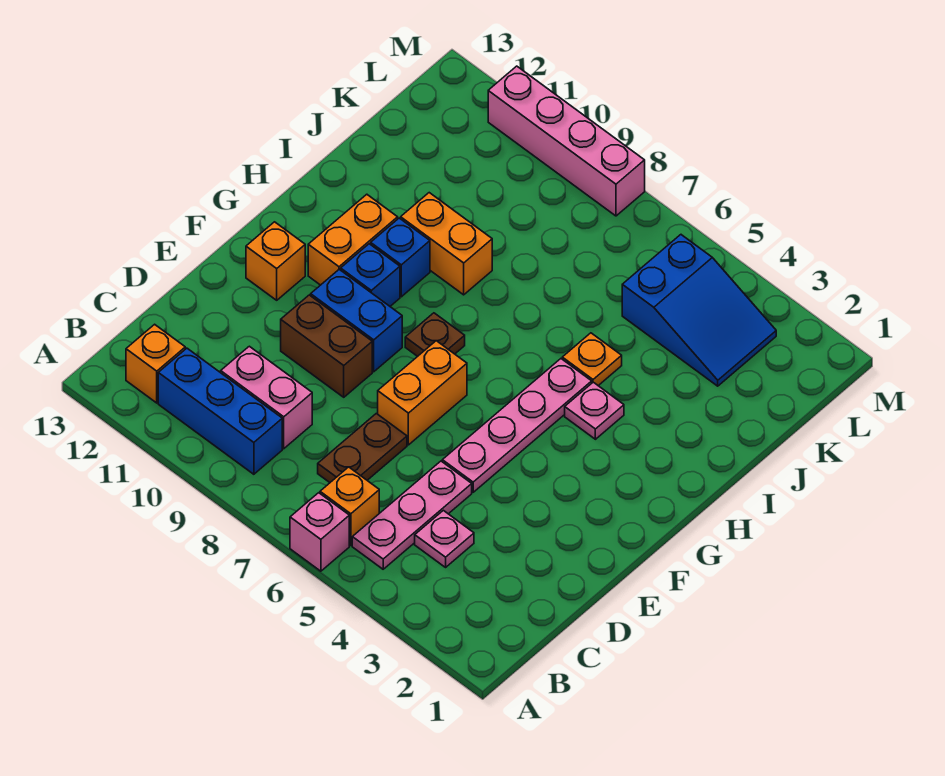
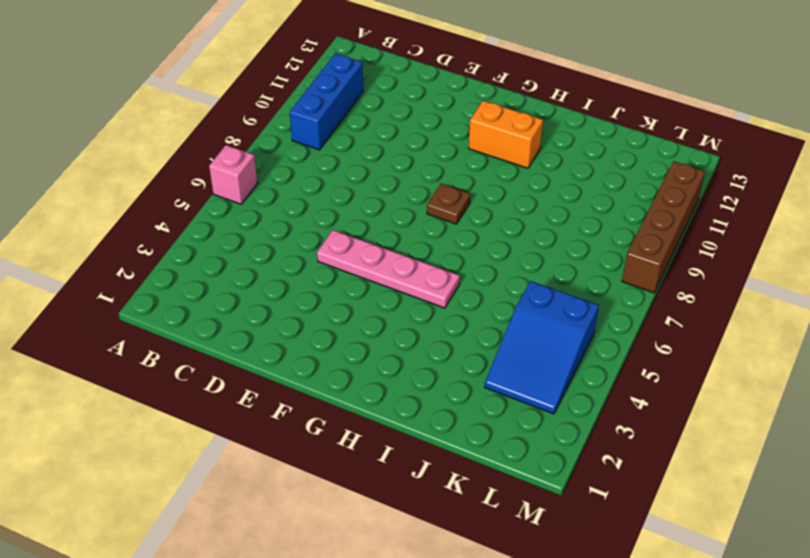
brown 1x4 brick [622,161,705,293] -> pink 1x4 brick [488,66,645,216]
none -> pink 1x3 plate [352,461,472,569]
none -> orange 1x1 brick [320,467,379,546]
none -> orange 1x1 brick [126,324,185,403]

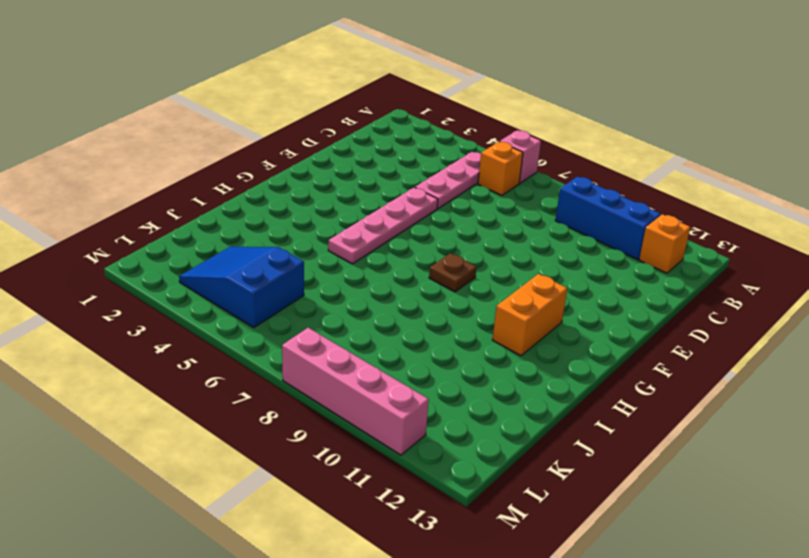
none -> pink 1x1 plate [415,510,474,567]
none -> brown 1x2 plate [318,414,407,482]
none -> pink 1x2 brick [221,346,312,449]

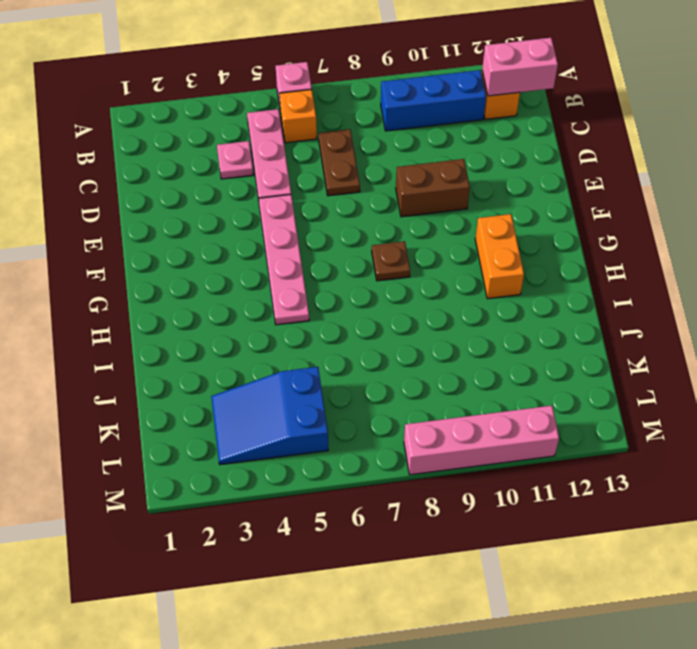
pink 1x2 brick [482,38,558,96] -> pink 1x2 brick moved to [221,346,312,449]
none -> orange 1x2 brick [378,341,467,445]
none -> blue 1x2 brick [311,269,402,372]
none -> orange 1x1 brick [246,222,305,300]

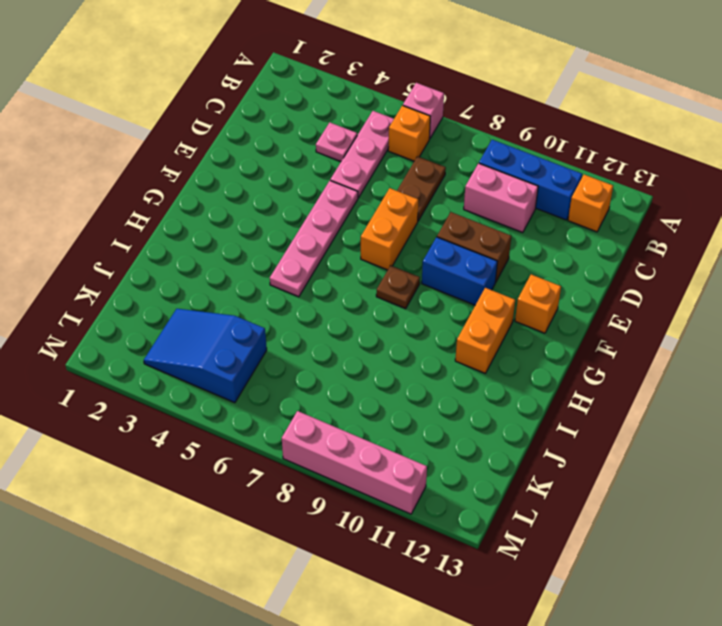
none -> blue 1x1 brick [341,244,400,306]
none -> pink 1x1 plate [565,382,624,439]
none -> blue 1x1 brick [371,218,430,297]

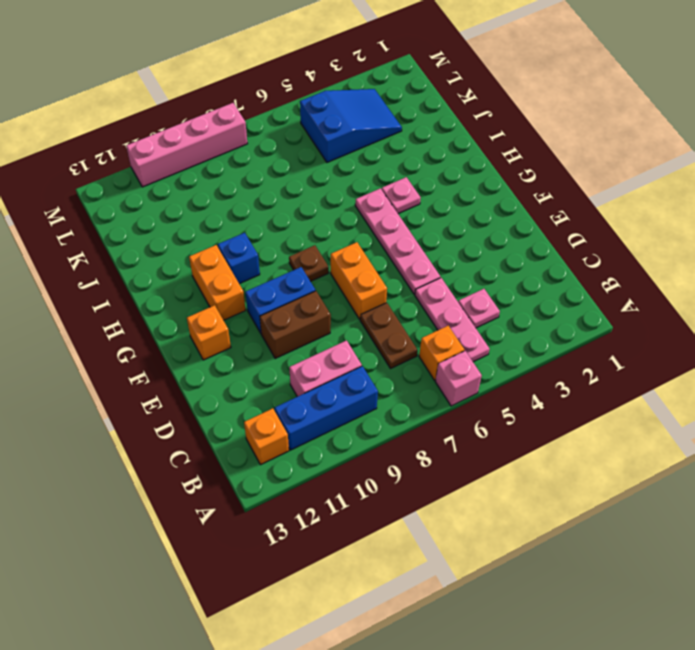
none -> blue 1x1 brick [341,244,400,306]
none -> orange 1x1 plate [562,333,622,386]
none -> orange 1x2 brick [401,193,492,295]

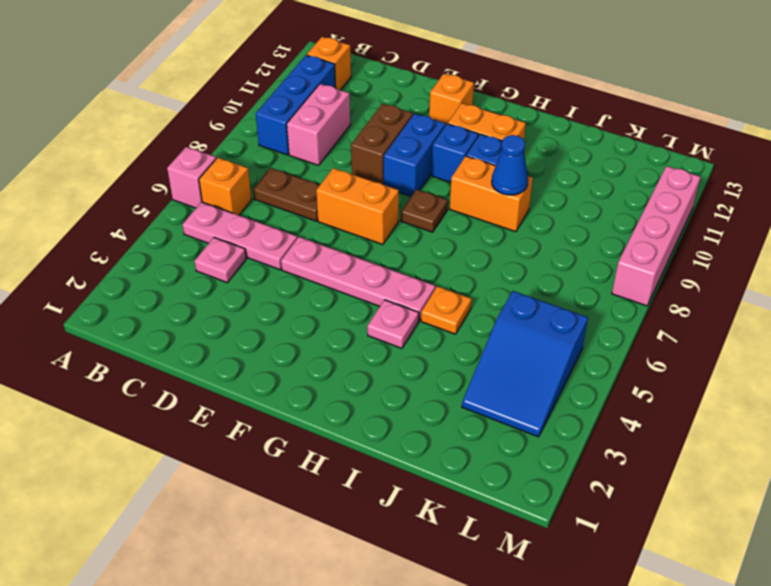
orange 1x2 brick [450,156,533,232] -> orange 1x2 brick turned to [401,193,492,295]
blue 1x1 cone [492,135,528,195] -> none

